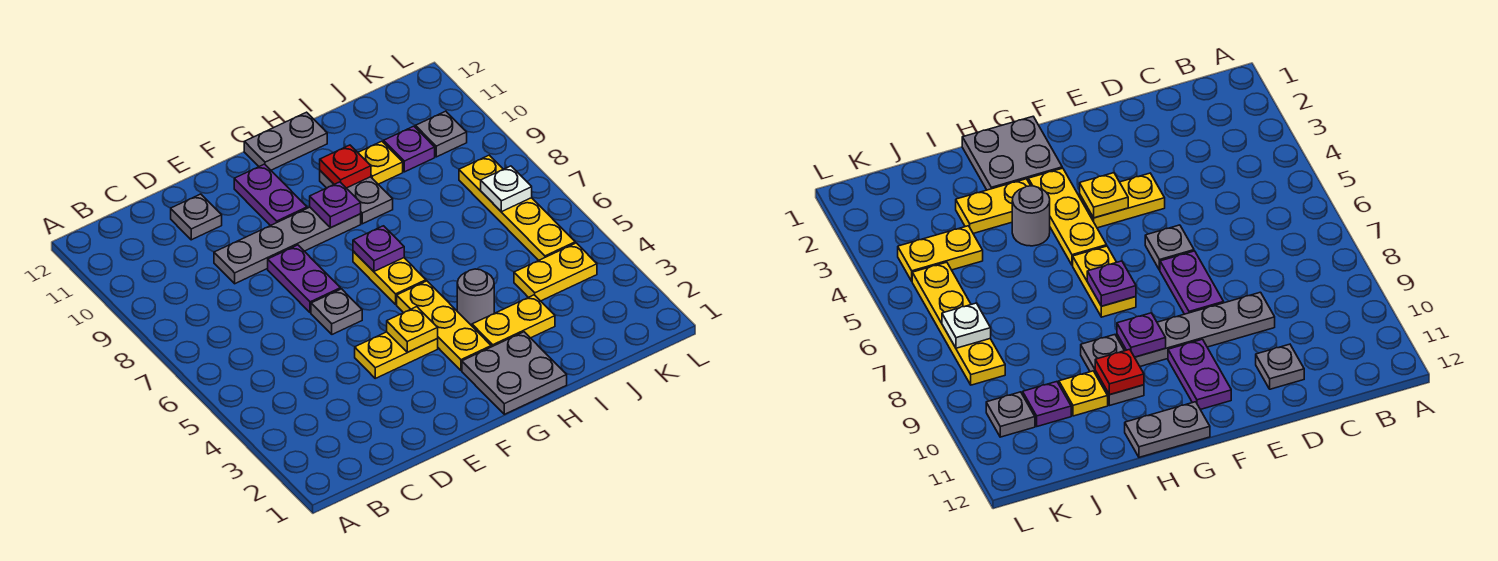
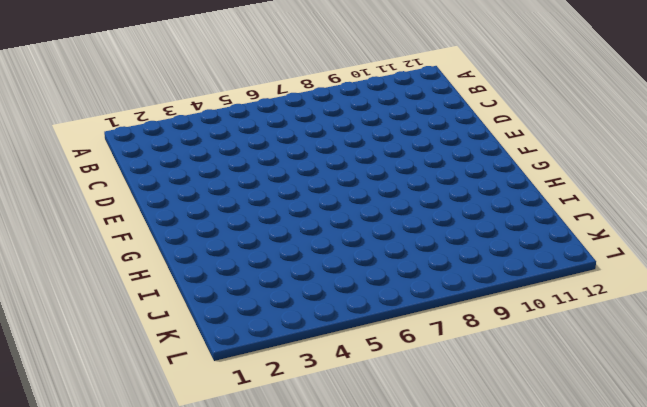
none -> grey 1x4 plate [214,207,361,284]
none -> grey 1x1 plate [171,194,222,240]
none -> yellow 1x2 plate [355,332,438,378]

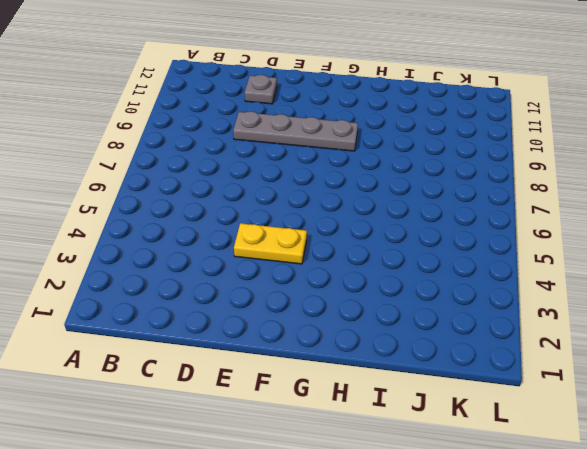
none -> grey 1x1 plate [311,289,362,334]
none -> purple 1x2 plate [268,245,340,313]
none -> purple 1x2 plate [234,164,307,226]

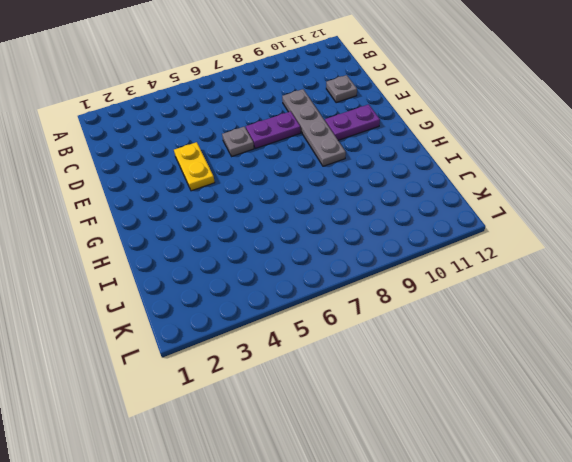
none -> grey 2x2 plate [462,332,567,414]
none -> yellow 1x3 plate [397,281,491,370]
none -> yellow 1x2 plate [353,251,426,304]

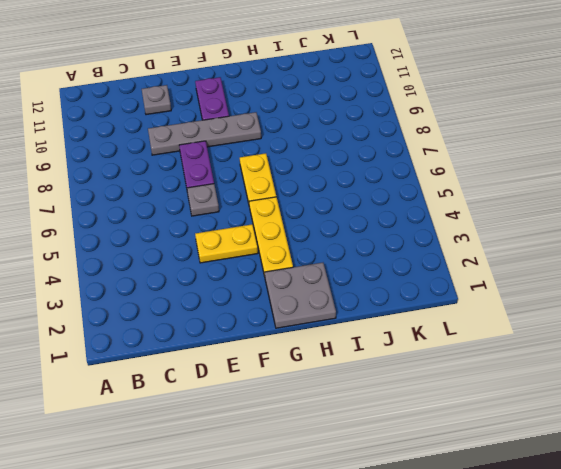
none -> grey 1x2 plate [244,112,327,170]
none -> yellow 1x2 plate [472,295,555,347]
none -> grey 1x1 round brick [457,269,494,326]

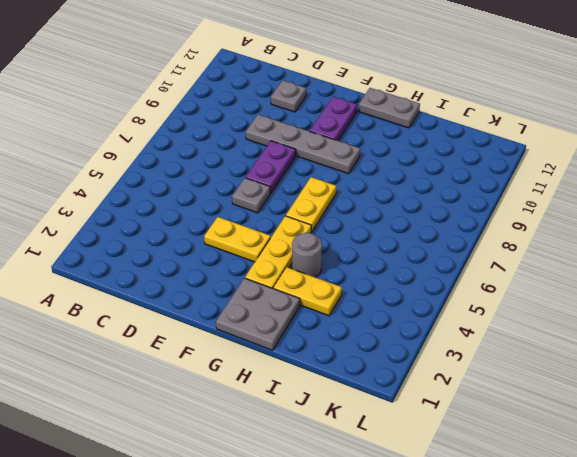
none -> grey 1x2 plate [320,171,393,224]
none -> yellow 1x1 plate [358,141,403,184]
none -> yellow 1x2 plate [514,243,597,301]

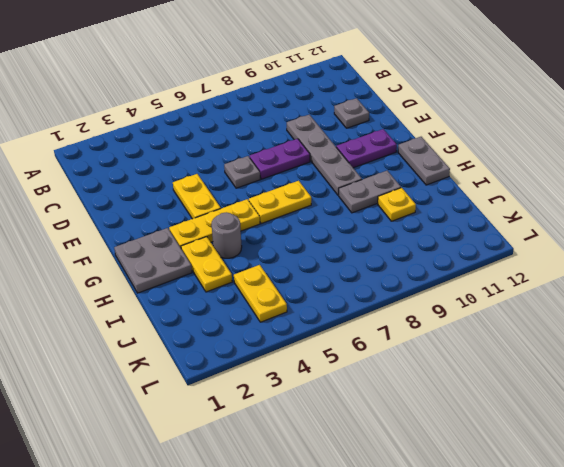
none -> purple 1x1 plate [384,126,435,172]
none -> yellow 1x4 plate [459,155,575,260]
none -> grey 1x1 plate [415,111,467,157]

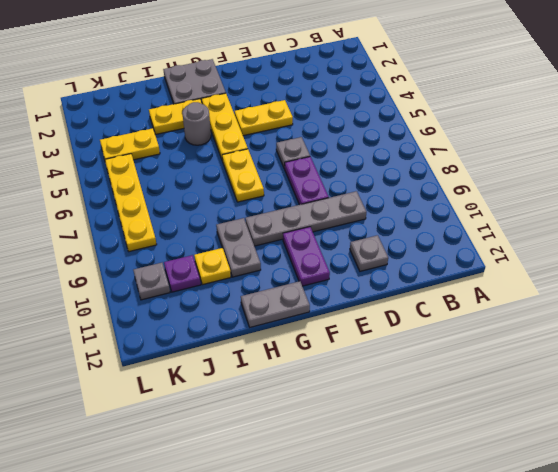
none -> yellow 1x1 plate [387,307,438,352]
none -> purple 1x1 plate [353,226,404,271]
none -> purple 1x1 plate [310,182,361,228]

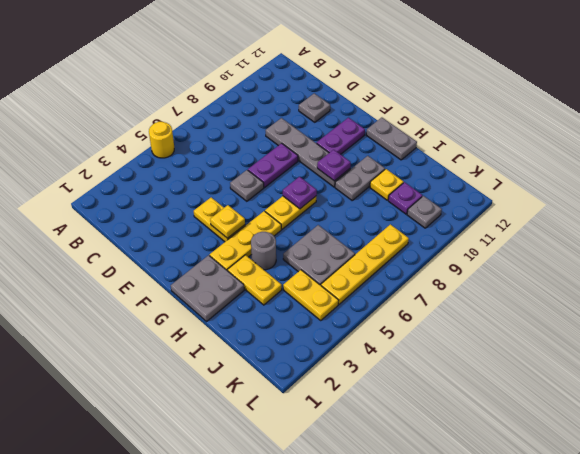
yellow 1x1 round brick [149,122,174,158] -> none
grey 2x2 plate [283,225,355,285] -> none
none -> red 1x1 plate [320,145,371,188]
none -> white 1x1 plate [481,166,532,212]

